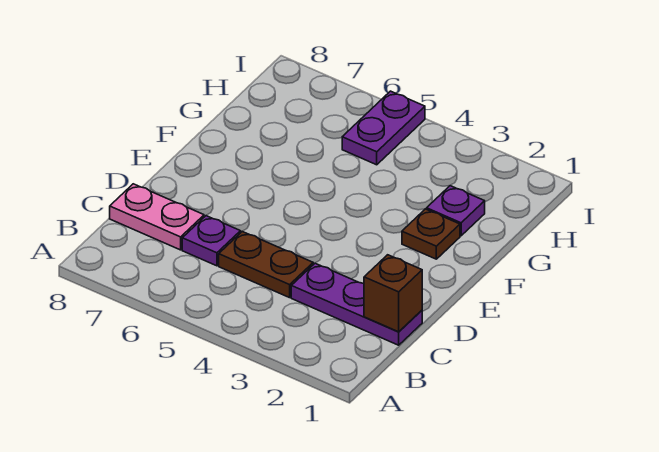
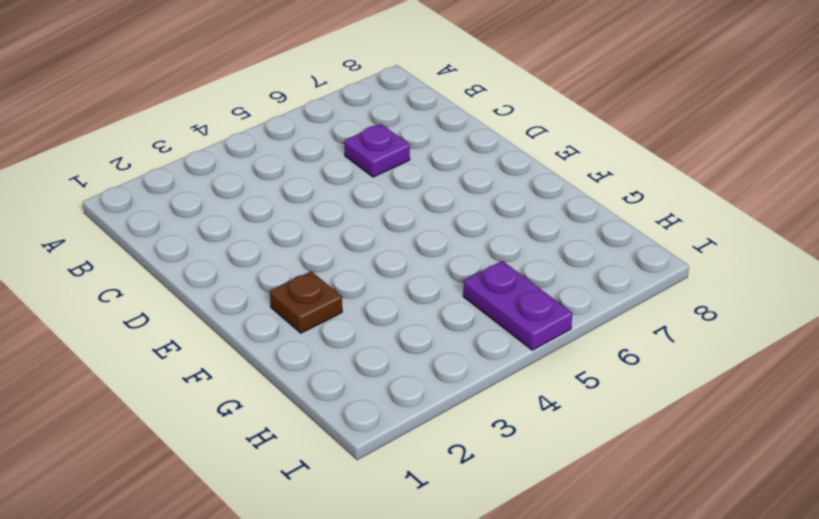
none -> purple 1x3 plate [291,263,422,345]
none -> brown 1x2 plate [219,232,313,298]

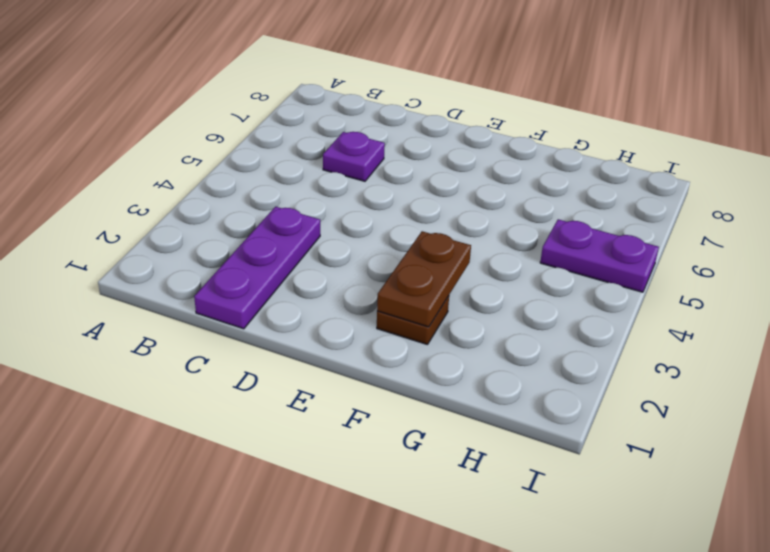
brown 1x2 plate [377,231,471,327] -> brown 1x2 plate moved to [219,232,313,298]
none -> pink 1x2 plate [110,184,204,250]
none -> purple 1x1 plate [427,186,485,236]

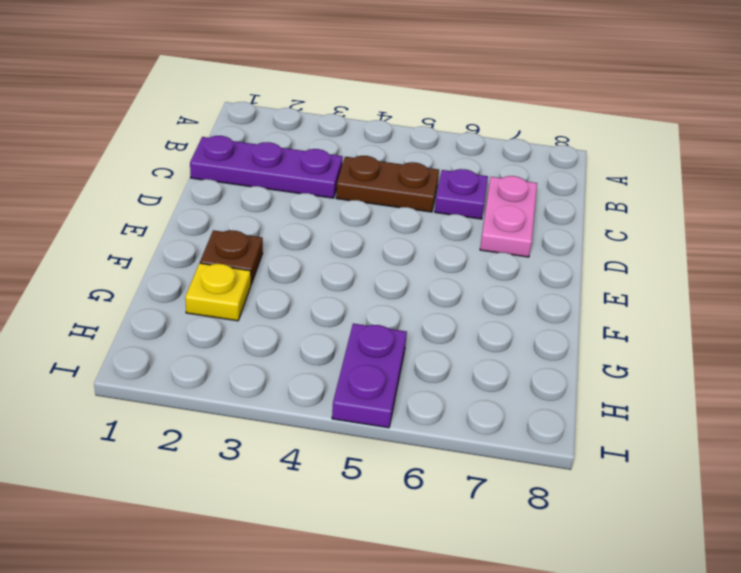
pink 1x2 plate [480,176,537,257] -> pink 1x2 plate turned to [110,184,204,250]
yellow 1x1 plate [185,263,251,321] -> purple 1x1 plate [427,186,485,236]
none -> brown 1x1 brick [364,255,422,332]

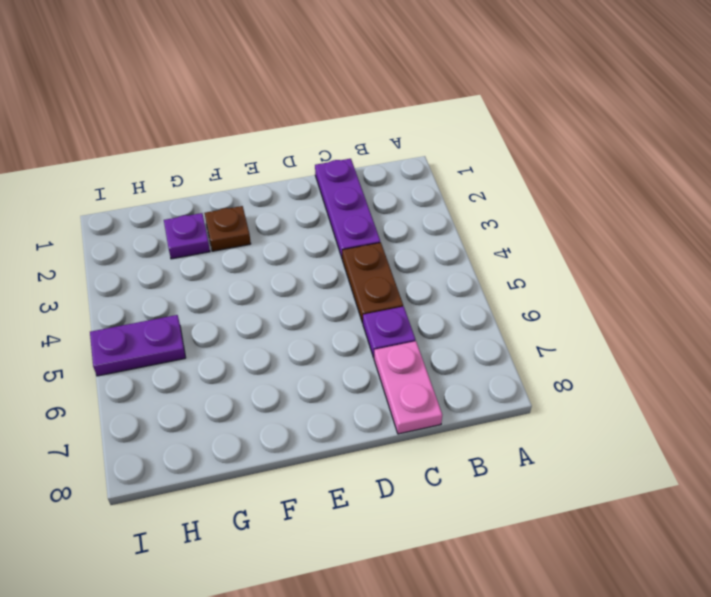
none -> brown 1x1 brick [364,255,422,332]

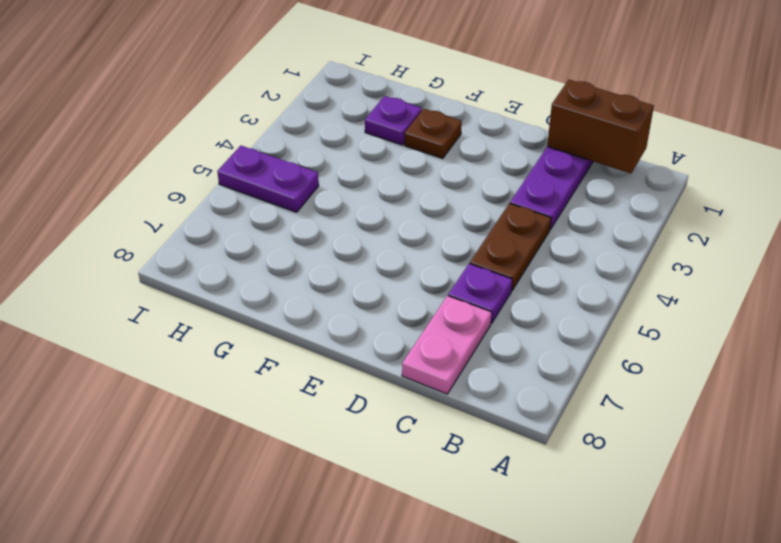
brown 1x2 brick [547,80,654,173] -> brown 1x1 brick [364,255,422,332]

